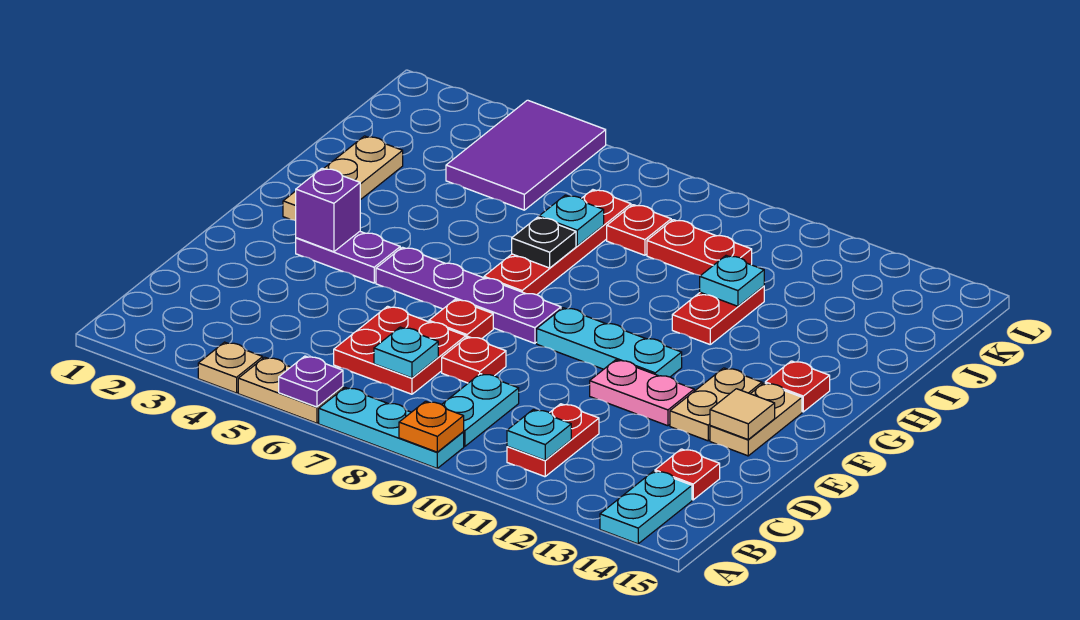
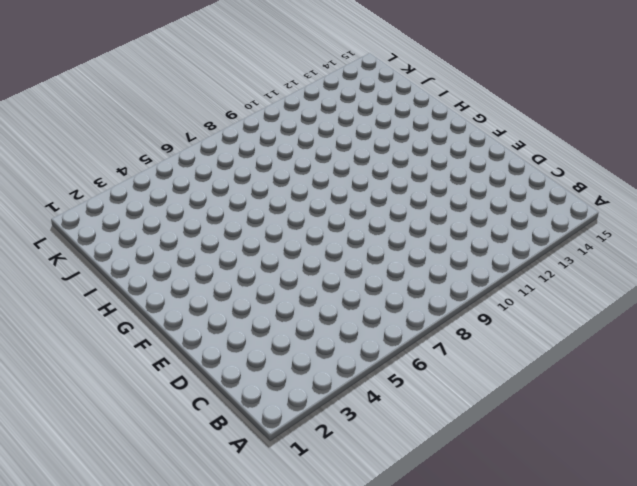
none -> tan 1x1 plate [198,342,263,393]
none -> tan 1x2 plate [238,357,343,423]
none -> cyan 1x3 plate [319,388,464,468]
none -> cyan 1x2 plate [600,471,692,544]

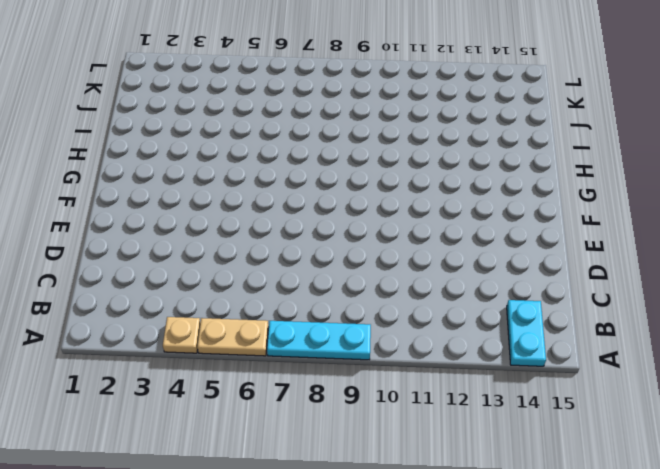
none -> cyan 1x2 plate [442,374,519,446]
none -> red 1x2 plate [507,404,599,477]
none -> red 2x2 plate [334,306,466,394]
none -> red 1x1 plate [655,449,720,500]

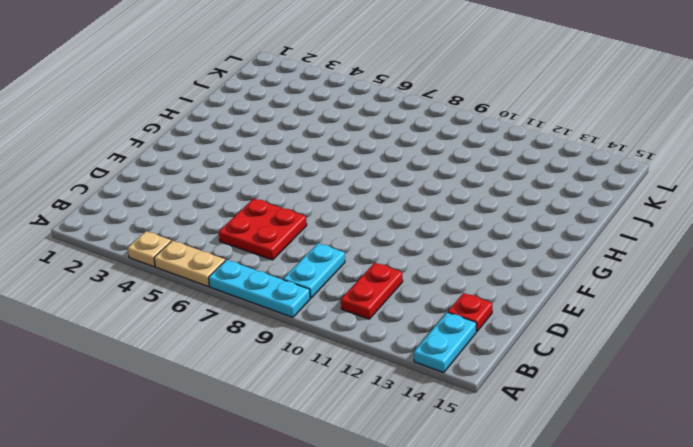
none -> red 1x1 plate [442,337,506,383]
none -> red 1x1 plate [429,300,493,339]
none -> pink 1x2 plate [590,360,694,426]
none -> tan 1x2 plate [670,368,762,441]

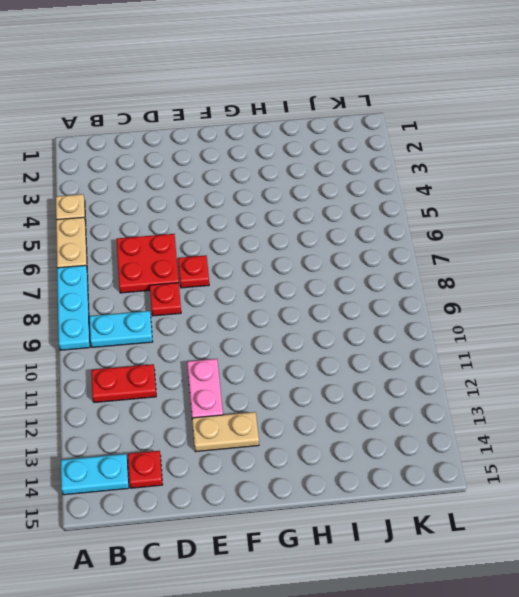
none -> tan 1x2 plate [710,383,802,456]
none -> purple 1x2 plate [296,232,400,283]
none -> purple 1x4 plate [376,247,561,343]
none -> cyan 1x3 plate [537,308,682,377]

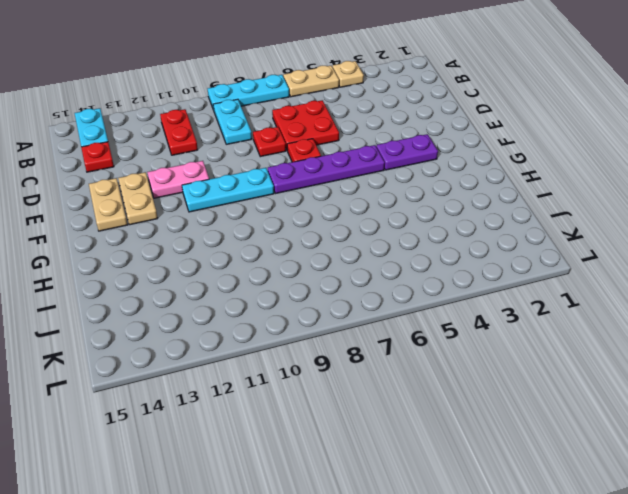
none -> tan 1x3 plate [283,136,403,221]
none -> red 1x4 plate [484,190,631,295]
none -> red 1x1 plate [765,361,830,412]
none -> red 1x2 plate [672,286,764,344]

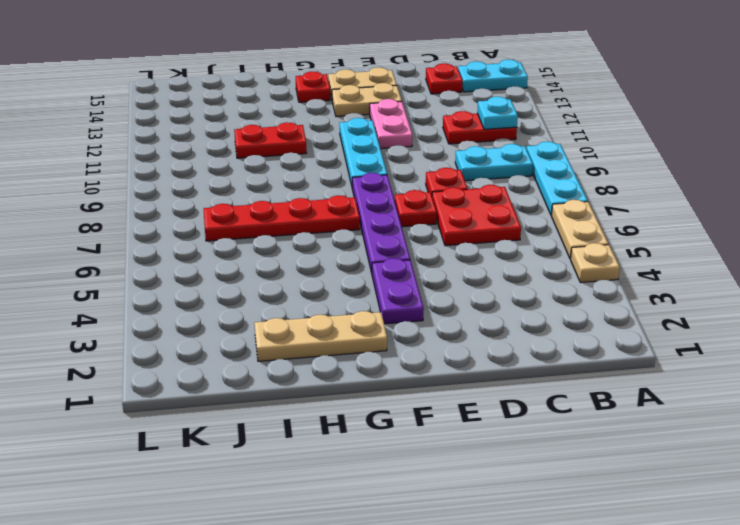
none -> purple 2x3 tile [446,100,606,210]
none -> red 1x1 plate [607,205,671,255]
none -> red 1x2 plate [647,220,752,276]
none -> purple 1x1 plate [279,356,343,407]

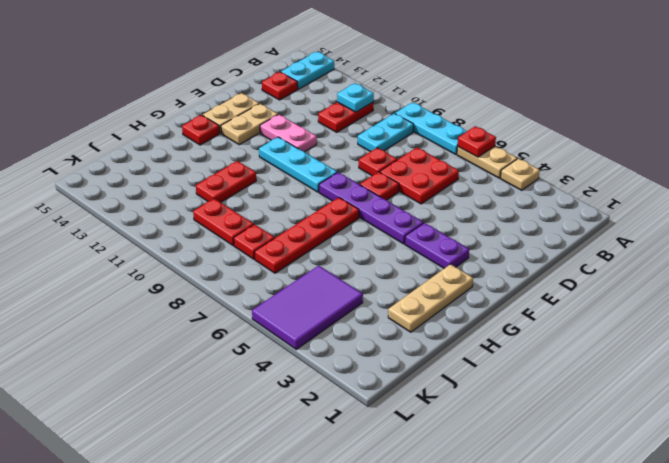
red 1x1 plate [458,126,496,157] -> purple 1x1 plate [279,356,343,407]
none -> orange 1x1 plate [399,401,464,452]
none -> cyan 1x1 plate [374,327,438,378]
none -> tan 1x1 tile [710,389,775,439]
none -> purple 1x1 brick [296,168,360,252]

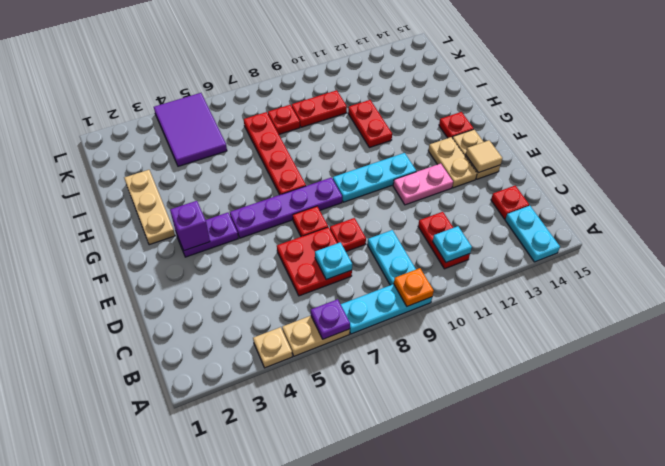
none -> black 1x1 plate [512,217,576,268]
none -> cyan 1x1 plate [539,195,604,246]
none -> cyan 1x1 plate [700,256,764,306]

